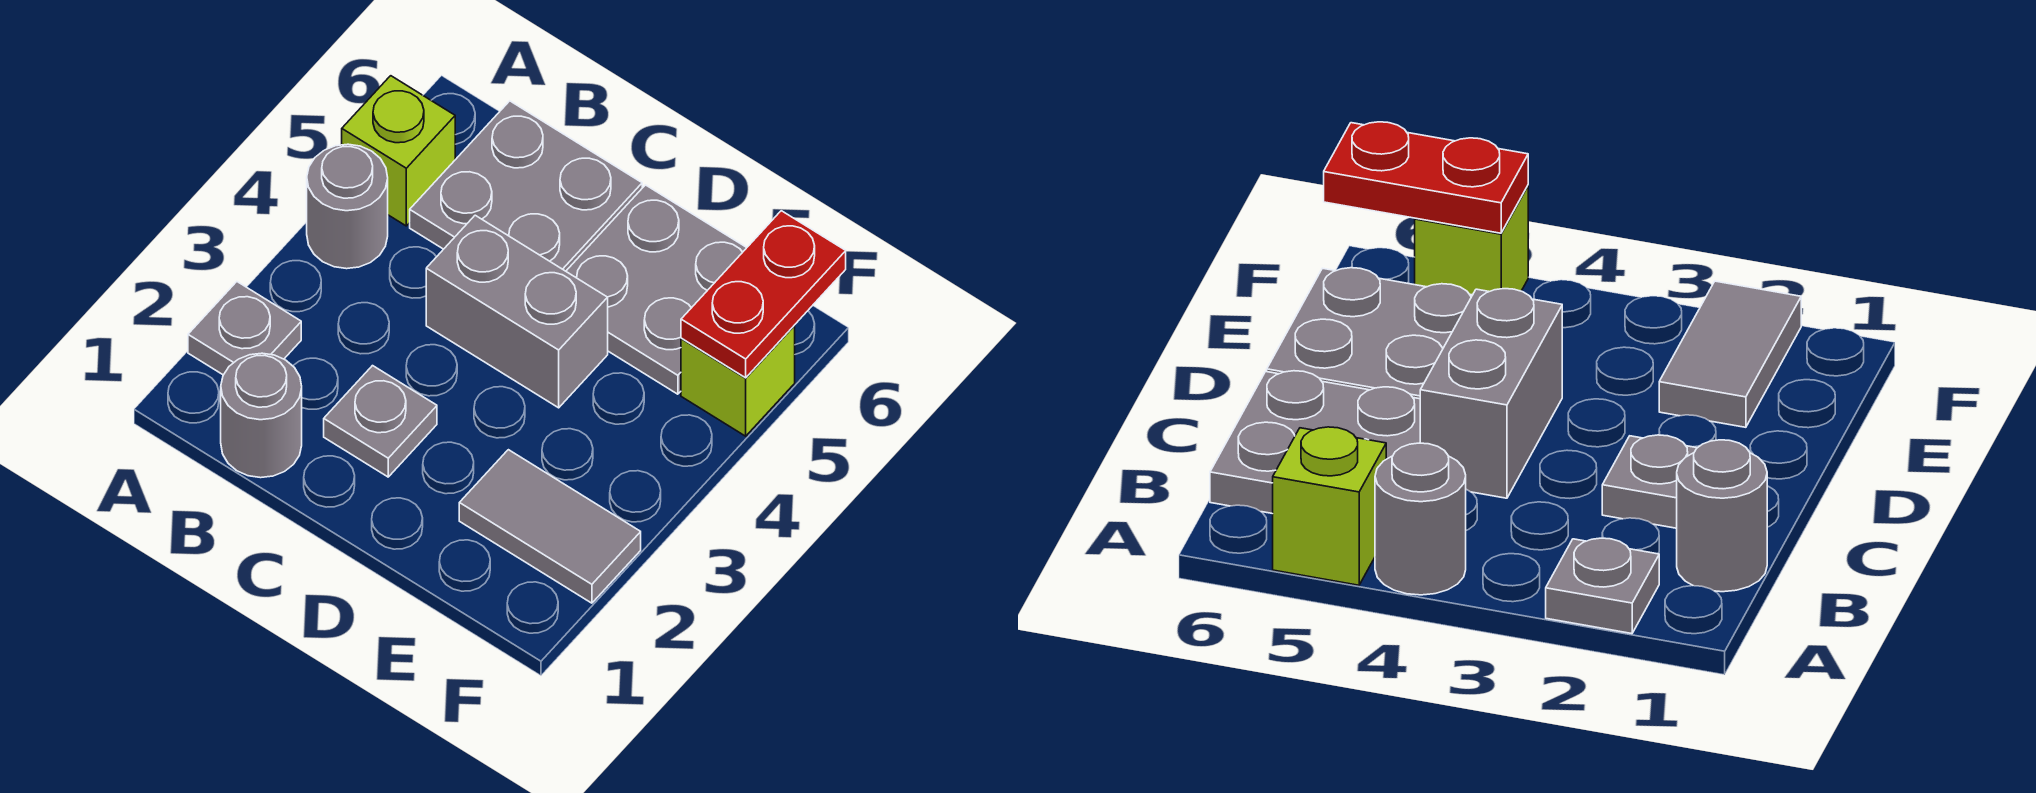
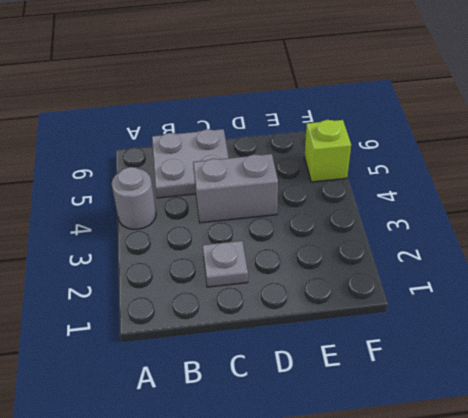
none -> grey 1x1 plate [188,282,301,375]
none -> lime 1x1 brick [342,76,455,226]

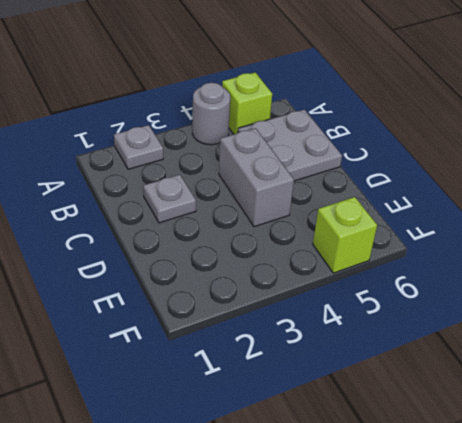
none -> grey 1x1 round brick [221,353,302,478]
none -> grey 2x2 plate [566,185,747,394]

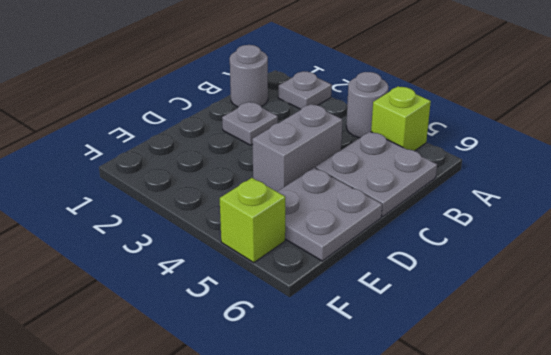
none -> grey 1x2 tile [459,450,641,603]
none -> red 1x2 plate [681,211,846,378]

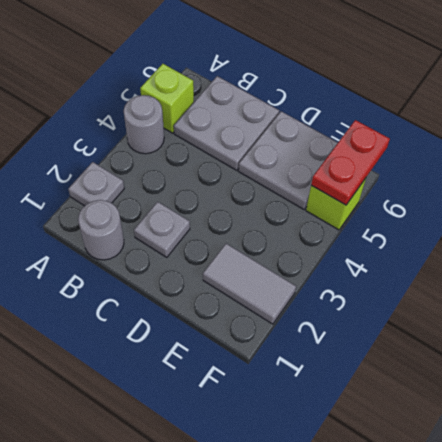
none -> grey 1x2 brick [426,215,608,408]

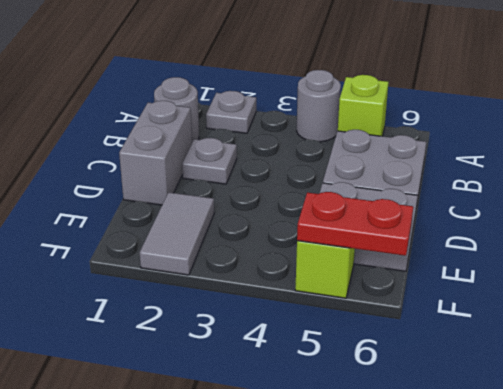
grey 1x2 brick [119,101,192,205] -> grey 1x2 brick moved to [426,215,608,408]

